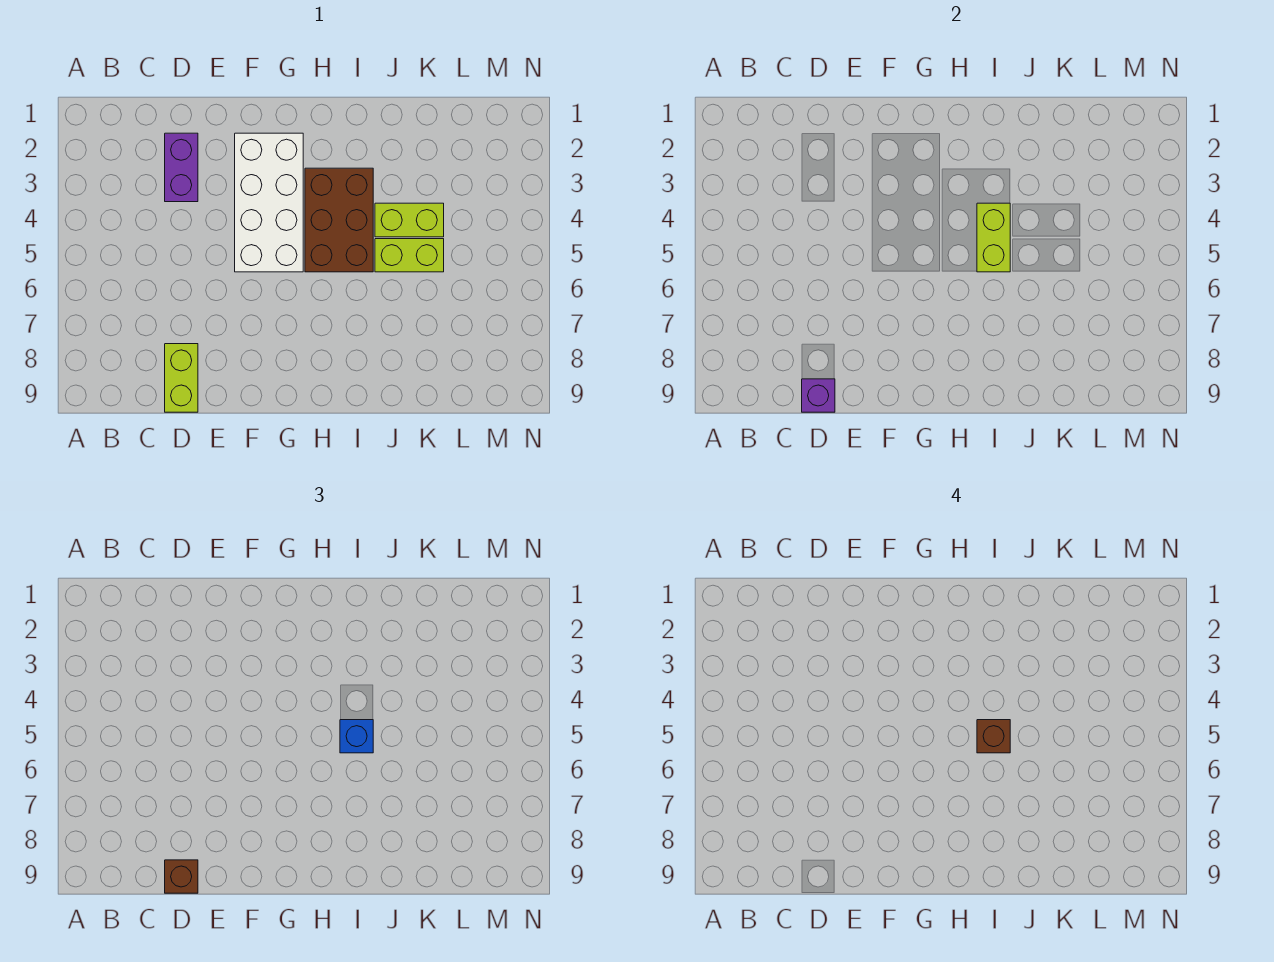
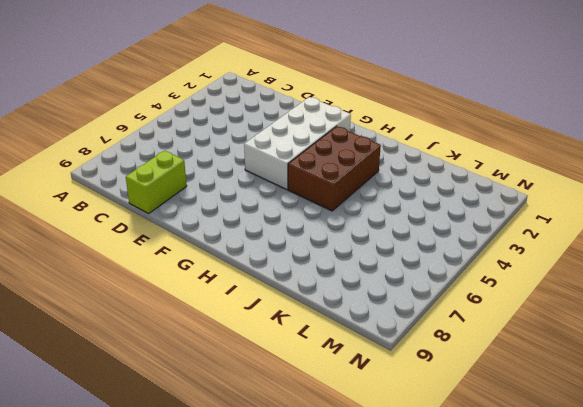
none -> purple 1x2 brick [165,133,198,202]
none -> lime 1x2 brick [375,203,444,237]

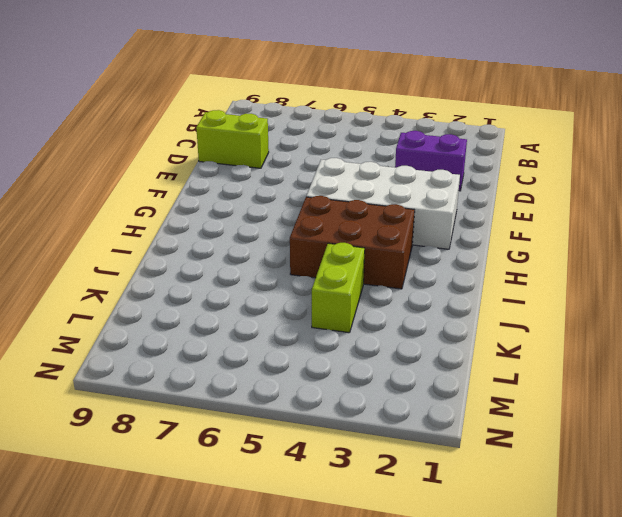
none -> lime 1x2 brick [375,239,444,272]
none -> purple 1x1 brick [802,379,835,412]

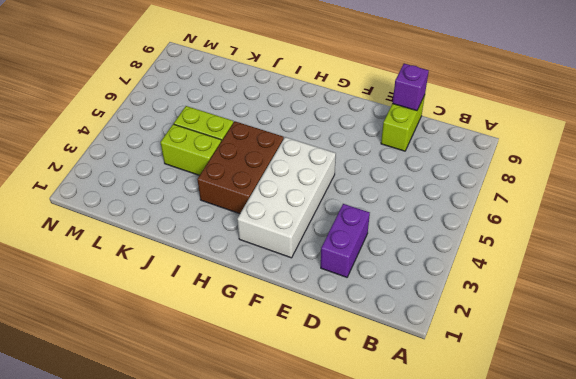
none -> lime 1x2 brick [977,203,1010,272]
none -> brown 1x1 brick [165,860,198,893]

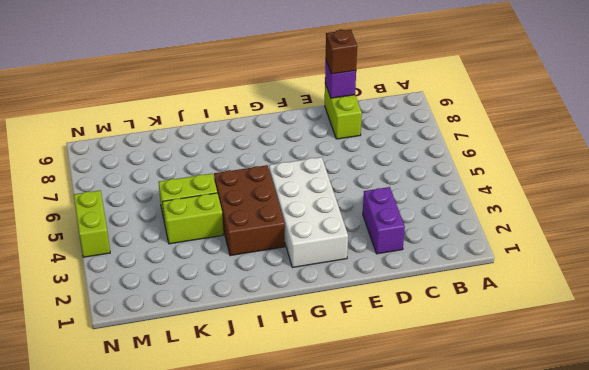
lime 1x2 brick [74,190,110,257] -> lime 1x2 brick moved to [977,203,1010,272]
none -> blue 1x1 brick [340,720,373,753]
none -> brown 1x1 brick [977,720,1010,753]

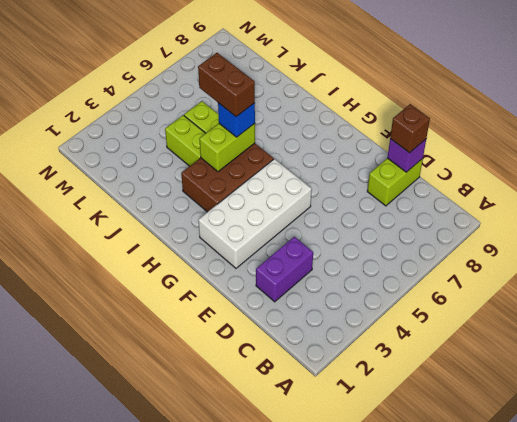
brown 1x2 brick [198,53,255,117] -> brown 1x1 brick [977,720,1010,753]

